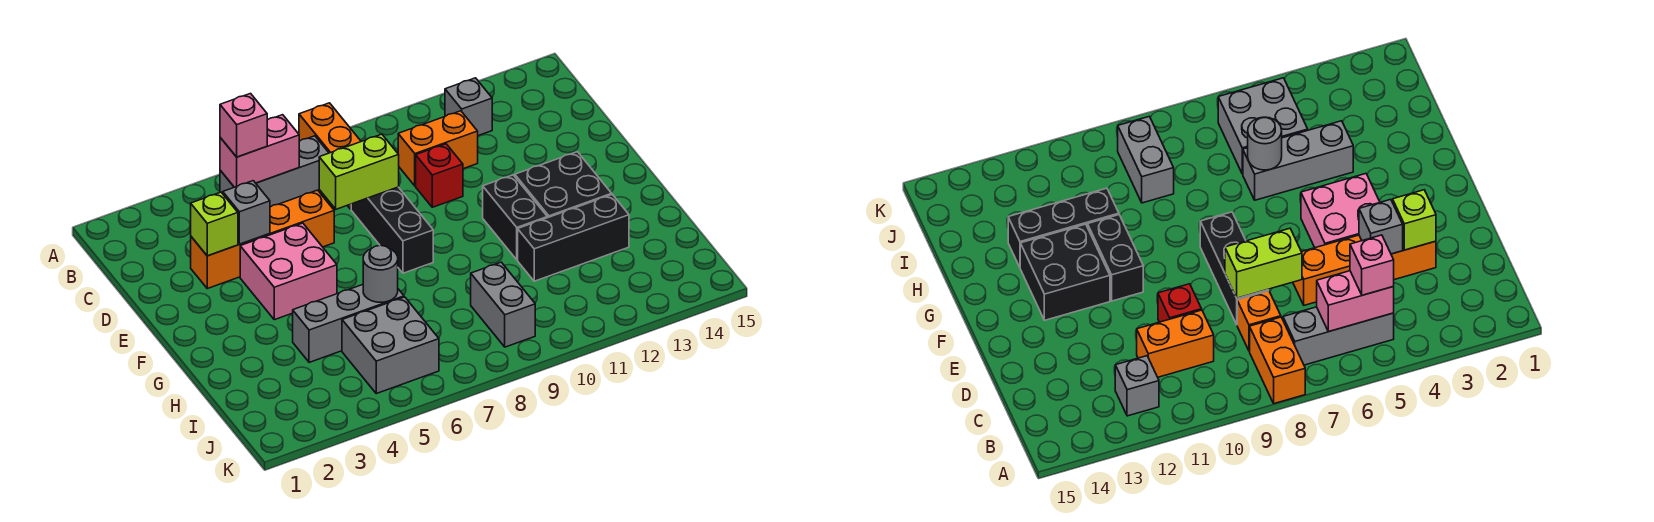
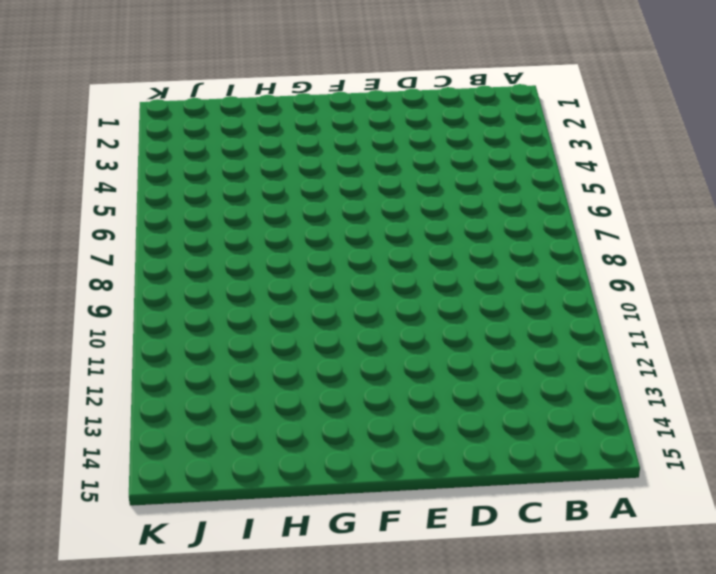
none -> orange 1x2 brick [299,103,361,153]
none -> grey 1x3 brick [220,136,329,207]
none -> grey 1x1 brick [445,78,492,136]

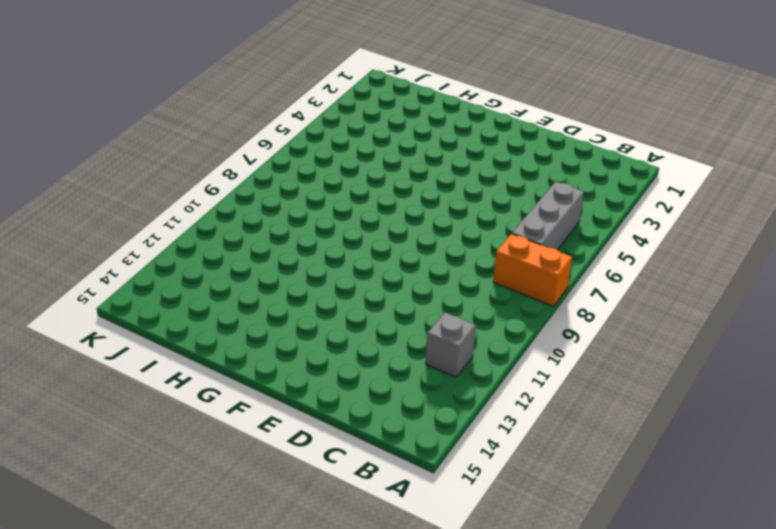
none -> orange 1x1 brick [1237,291,1281,351]
none -> orange 1x2 brick [398,111,478,186]
none -> orange 1x4 brick [191,190,334,289]

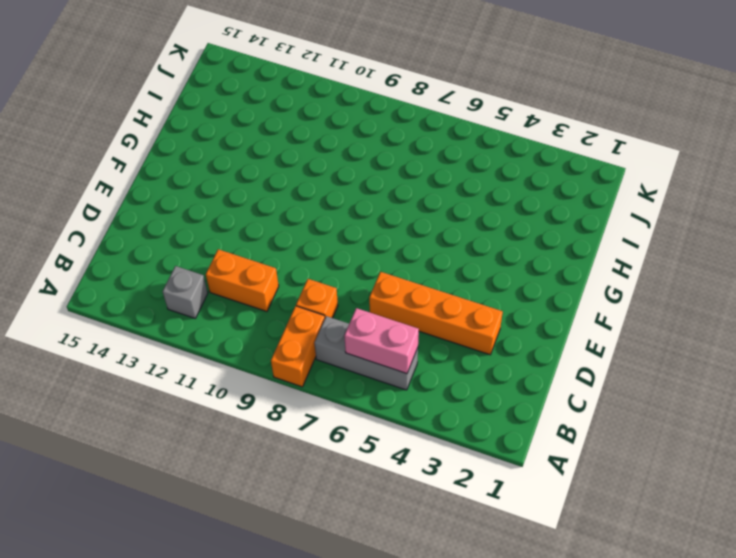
none -> black 1x3 brick [351,187,433,273]
none -> red 1x1 brick [416,144,463,207]
none -> pink 2x2 brick [240,223,337,320]

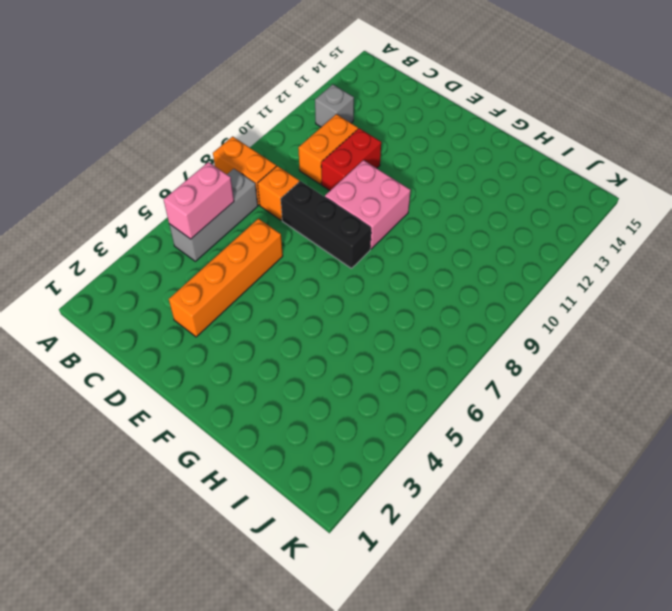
red 1x2 brick [321,128,381,190] -> red 1x1 brick [416,144,463,207]
pink 2x2 brick [325,160,411,249] -> pink 2x2 brick moved to [240,223,337,320]
none -> black 1x2 brick [483,175,547,260]
none -> black 2x2 brick [515,152,612,218]
none -> grey 1x3 brick [293,285,404,362]

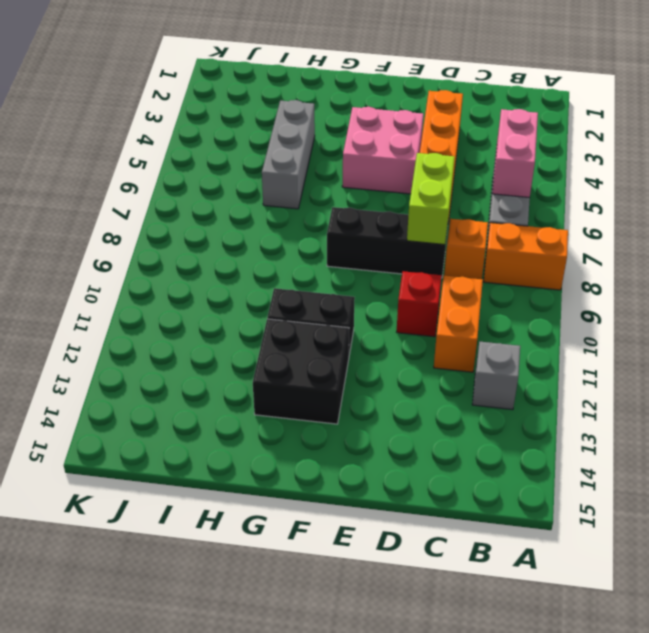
none -> black 1x3 brick [518,195,629,281]
none -> grey 2x2 brick [342,297,439,394]
none -> grey 1x2 brick [471,262,535,347]

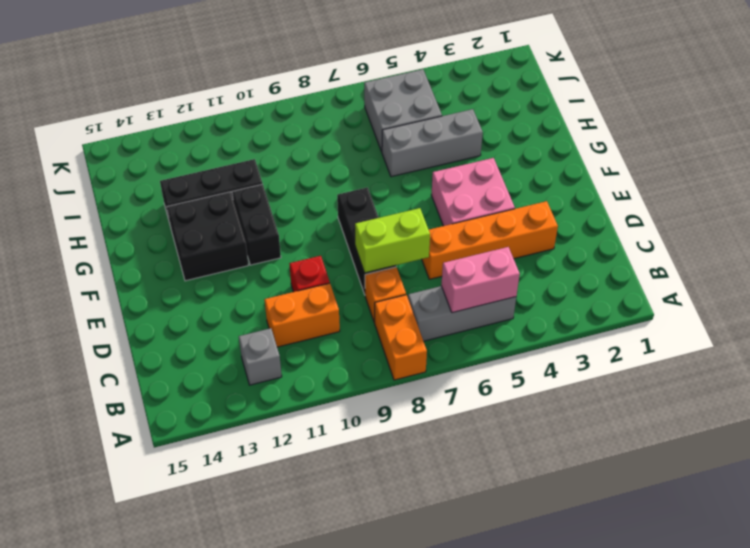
none -> grey 1x2 brick [471,262,535,347]
none -> lime 1x1 brick [191,192,238,256]
none -> grey 1x1 brick [223,181,270,244]

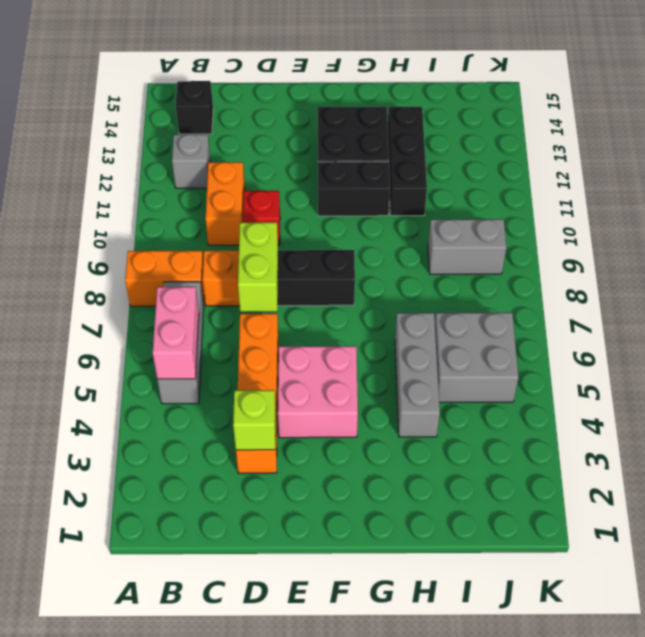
black 1x1 brick [176,81,213,134] -> none
none -> grey 1x1 brick [223,181,270,244]
none -> grey 1x1 round brick [363,245,398,302]
none -> pink 1x1 brick [220,94,267,157]

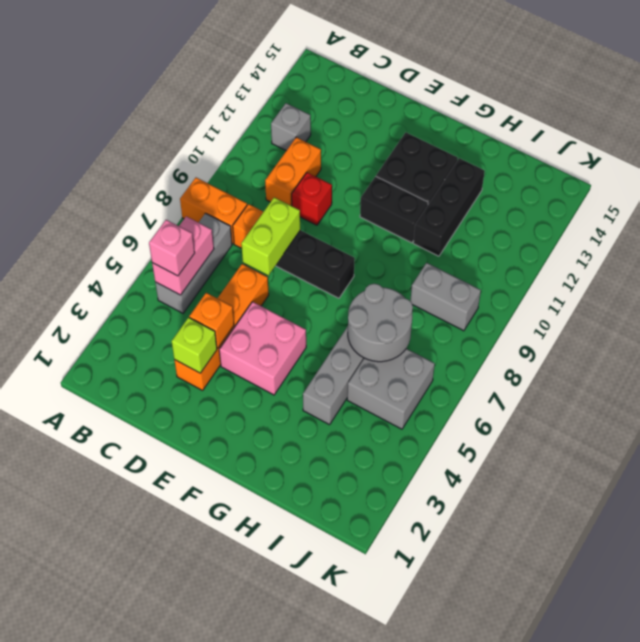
orange 1x1 brick [189,293,234,348] -> grey 1x1 brick [223,181,270,244]
grey 2x2 round brick [348,284,413,362] -> grey 1x1 round brick [363,245,398,302]

